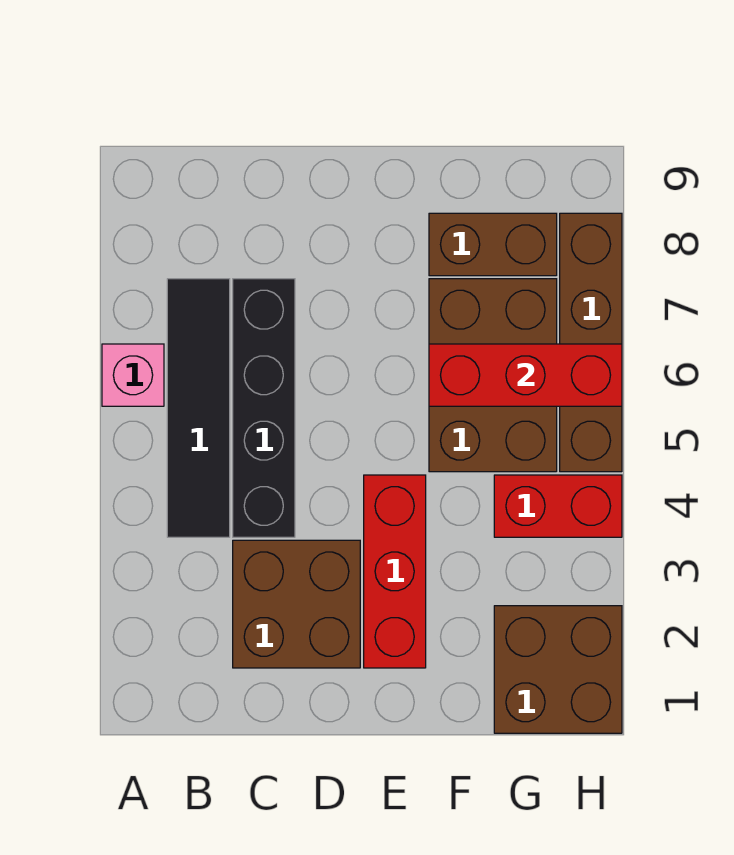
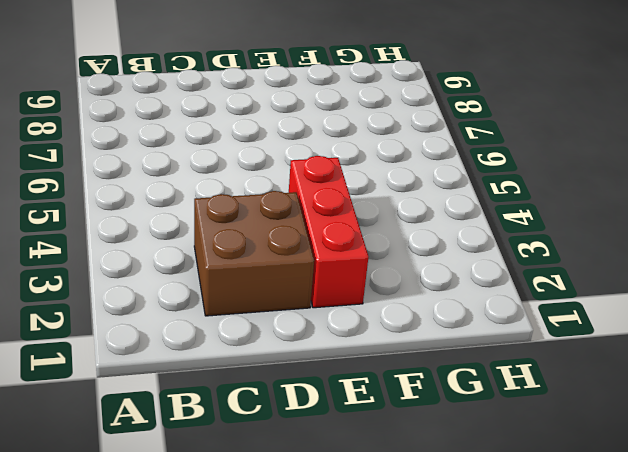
none -> pink 1x1 brick [102,344,164,406]
none -> black 1x4 tile [167,279,230,537]

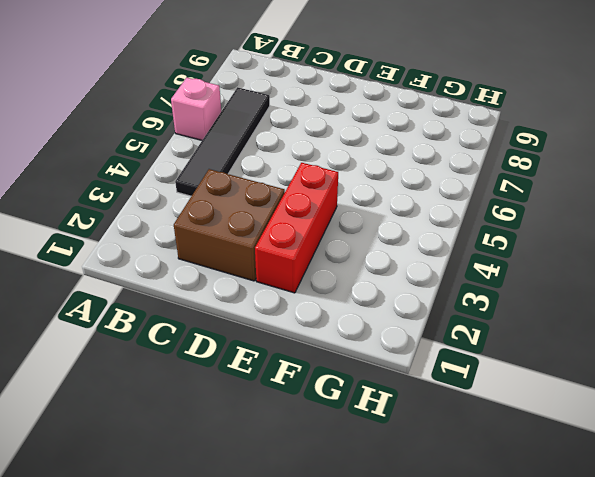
none -> black 1x4 brick [233,279,295,537]
none -> brown 2x3 brick [429,279,557,472]

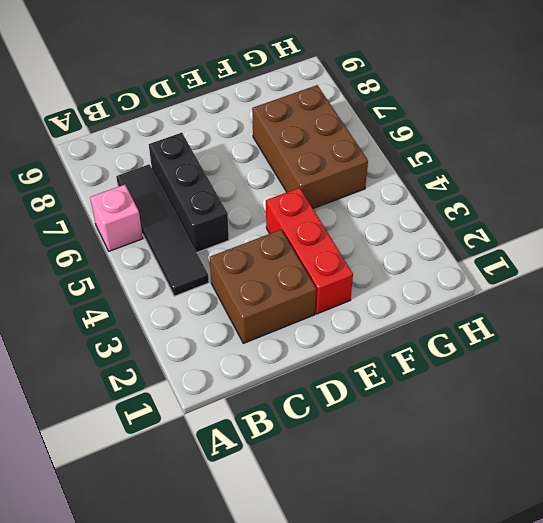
black 1x3 brick [149,133,229,252] -> black 1x4 brick [233,279,295,537]
none -> brown 1x2 brick [429,213,557,276]
none -> brown 2x2 brick [494,606,622,733]

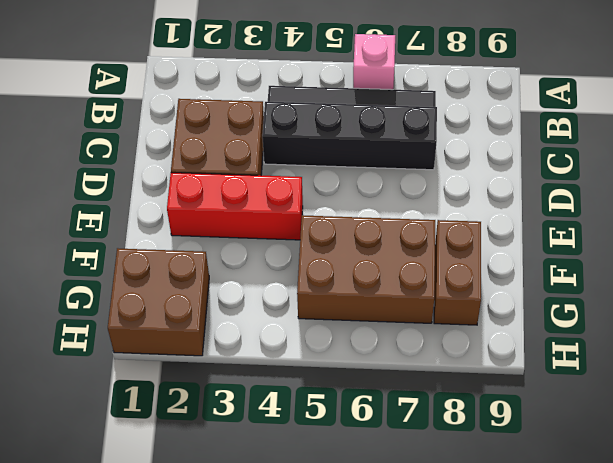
none -> red 1x2 brick [494,475,622,537]
none -> brown 1x4 brick [560,213,622,472]

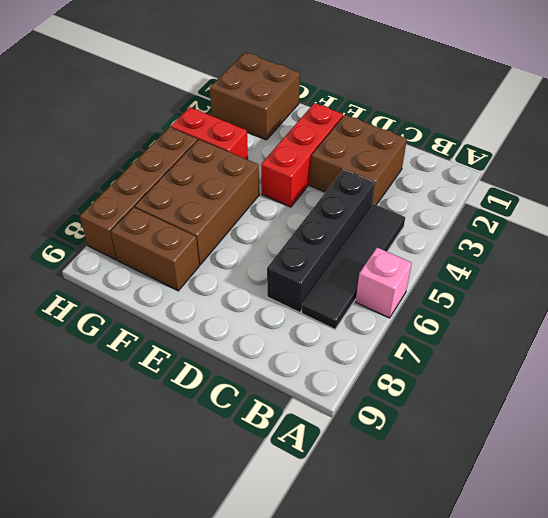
none -> red 1x3 brick [429,344,622,406]

